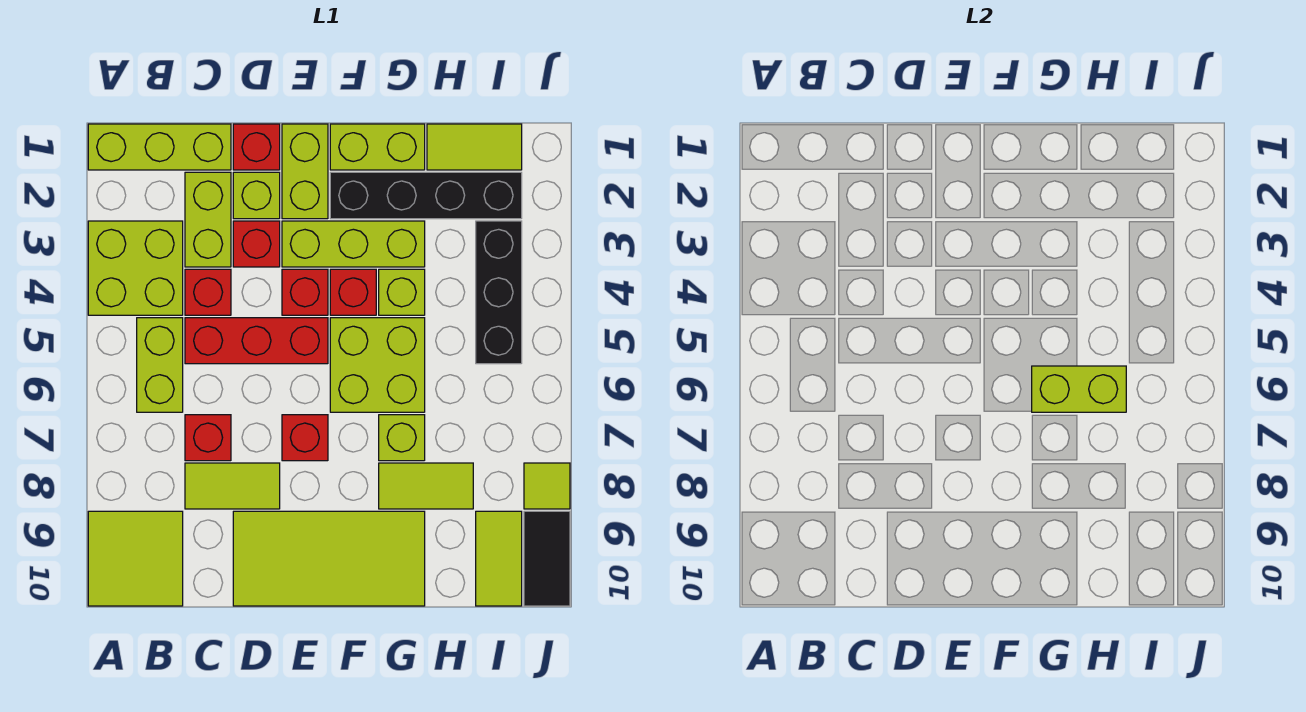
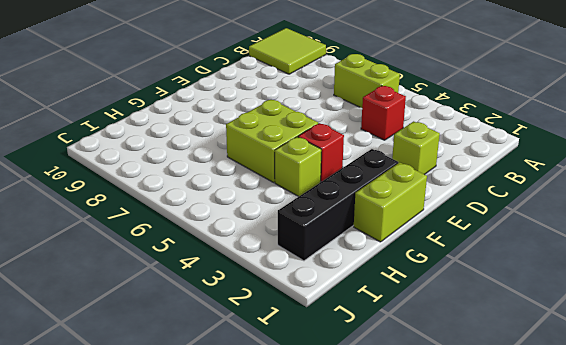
none -> lime 1x3 brick [88,124,231,170]
none -> lime 2x2 brick [88,221,183,315]
none -> lime 1x2 brick [185,172,231,267]
none -> red 1x3 brick [185,318,328,364]

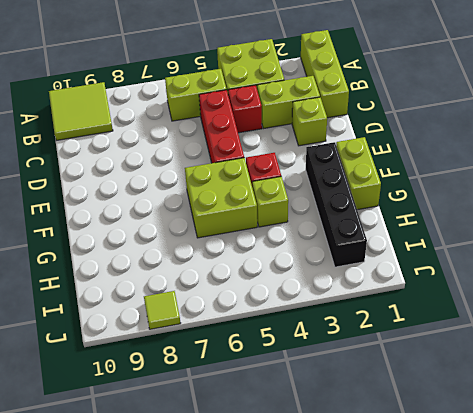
none -> red 1x1 brick [185,415,231,461]
none -> lime 1x2 tile [185,463,280,509]
none -> red 1x1 brick [233,124,280,170]
none -> red 1x1 brick [233,221,280,267]

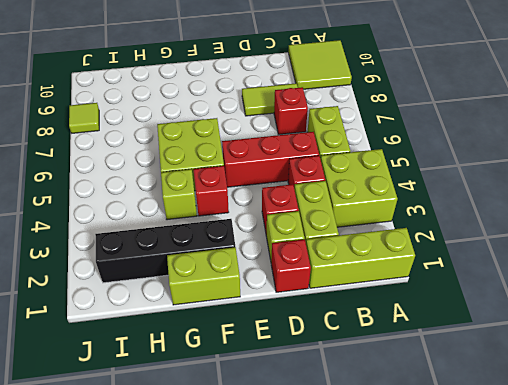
none -> lime 2x4 tile [233,511,425,606]
none -> lime 1x2 brick [282,124,328,219]
none -> lime 1x3 brick [282,221,425,267]
none -> red 1x1 brick [282,269,328,315]

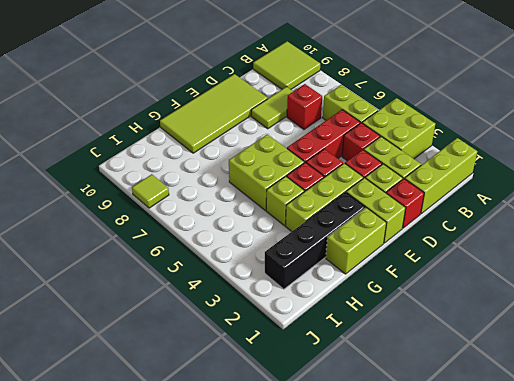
none -> red 1x1 brick [282,415,328,461]
none -> lime 1x1 brick [379,415,425,461]
none -> lime 1x2 tile [379,463,473,509]
none -> lime 1x2 tile [427,124,522,170]

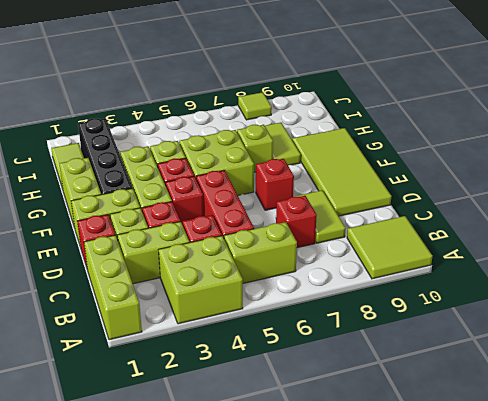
none -> black 1x3 brick [476,221,522,364]
none -> lime 1x2 tile [476,511,522,606]
none -> black 1x2 tile [524,511,570,606]
none -> lime 1x2 brick [1032,366,1126,412]

